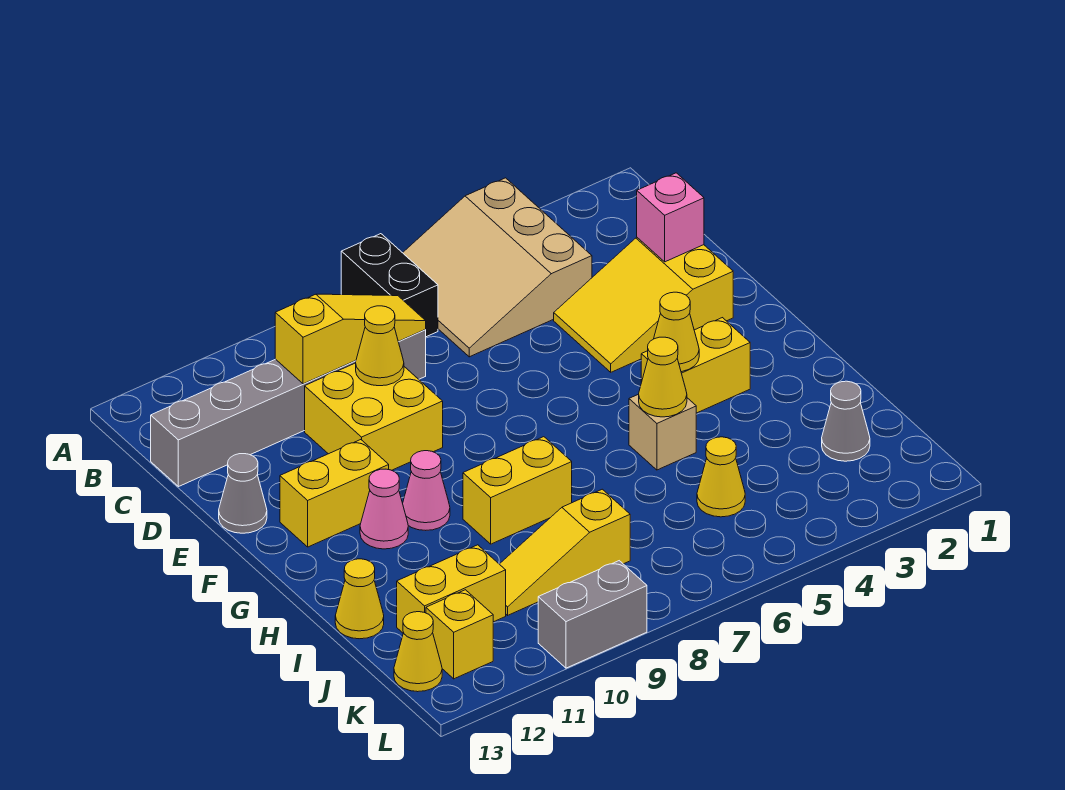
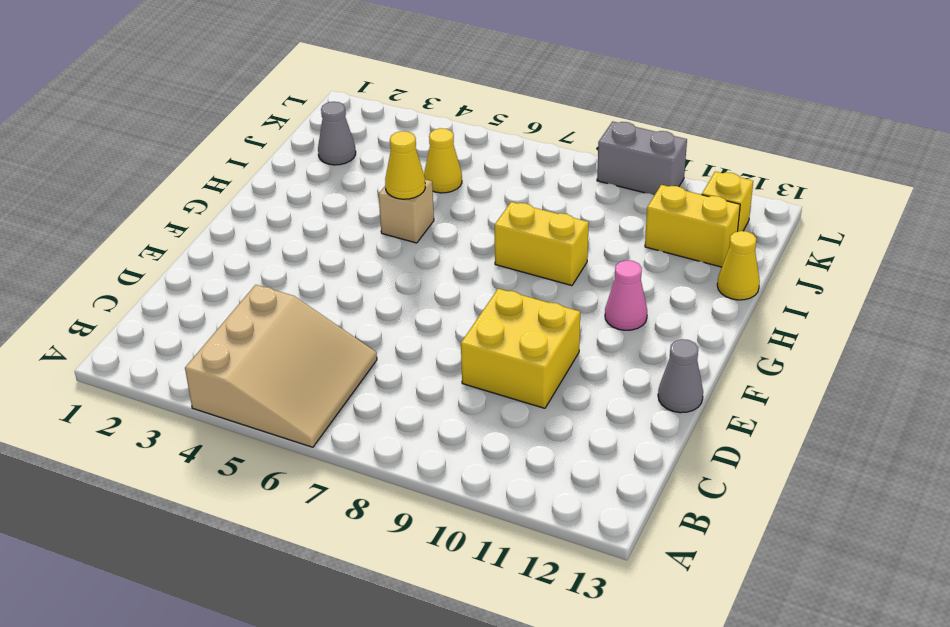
none -> black 1x2 brick [341,234,438,337]
none -> grey 1x6 brick [151,330,426,487]
none -> yellow 2x3 slope [554,238,733,372]

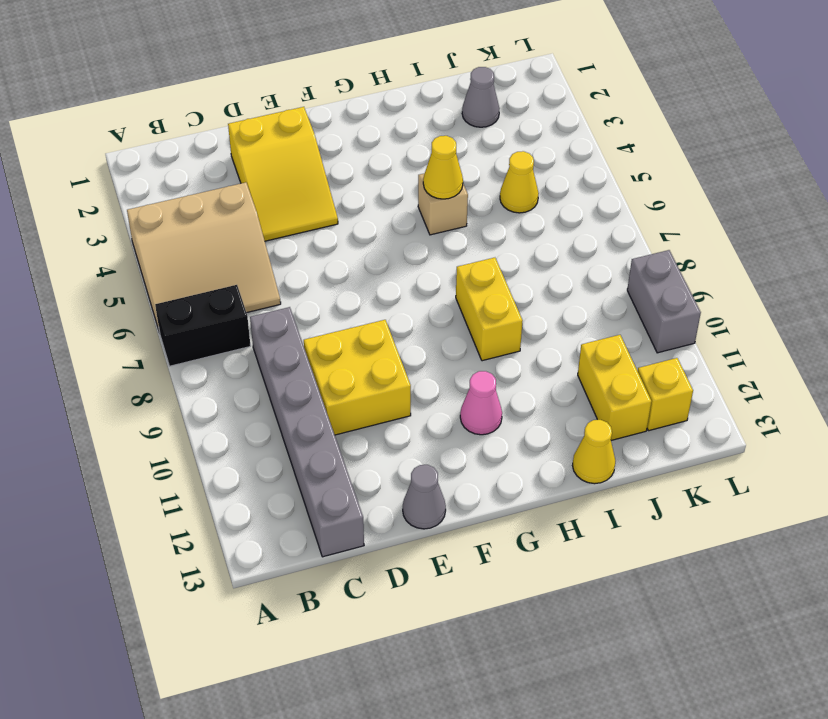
none -> yellow 1x2 brick [280,440,389,547]
none -> yellow 1x2 brick [641,318,750,413]
none -> pink 1x1 cone [403,451,450,530]

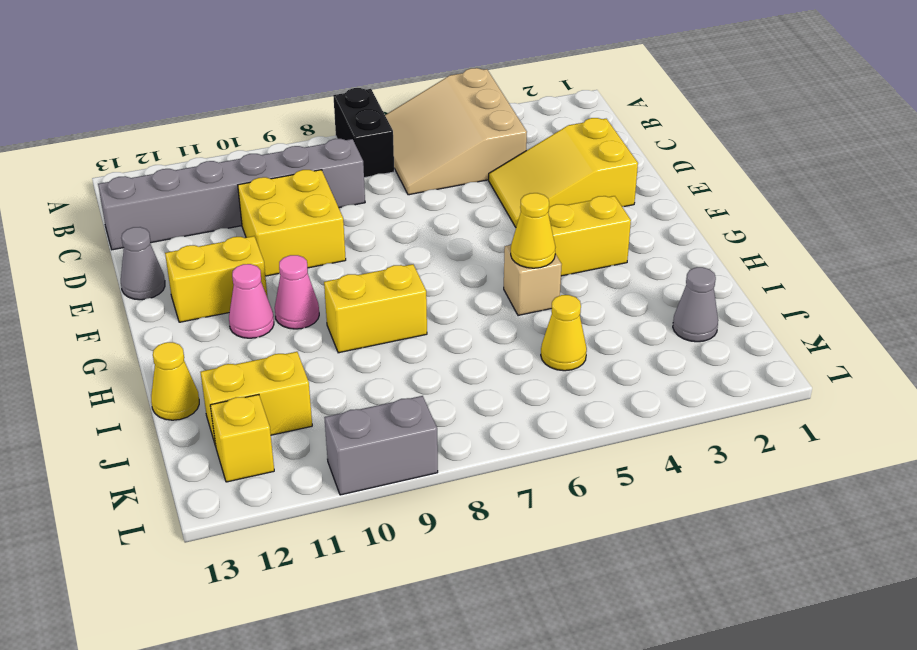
none -> yellow 1x3 slope [500,489,630,615]
none -> yellow 1x1 cone [394,612,442,692]
none -> yellow 1x3 slope [275,294,426,384]

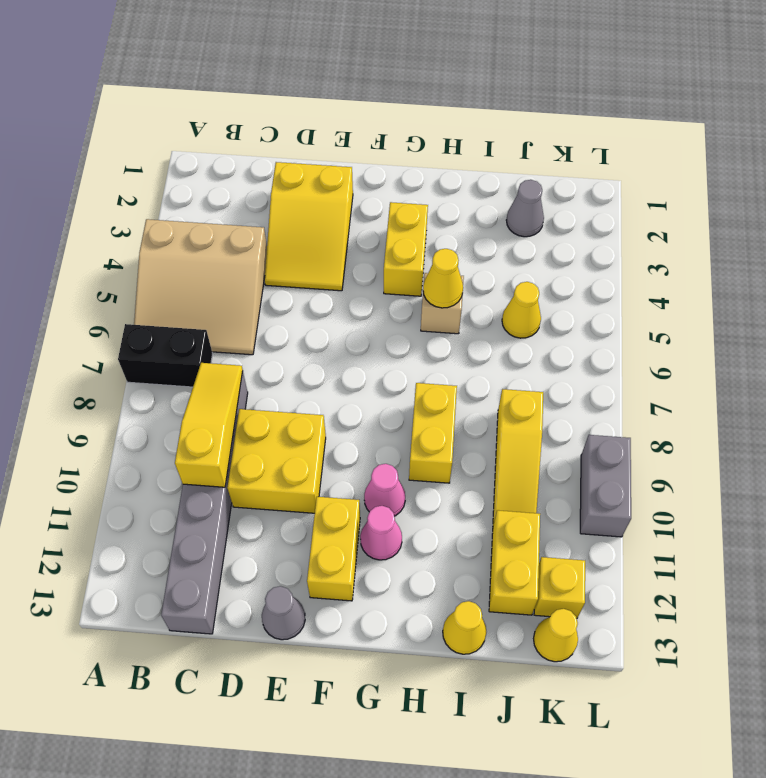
none -> pink 1x1 brick [637,173,704,262]
none -> yellow 1x1 cone [356,306,404,386]
none -> yellow 1x1 cone [654,292,699,372]

